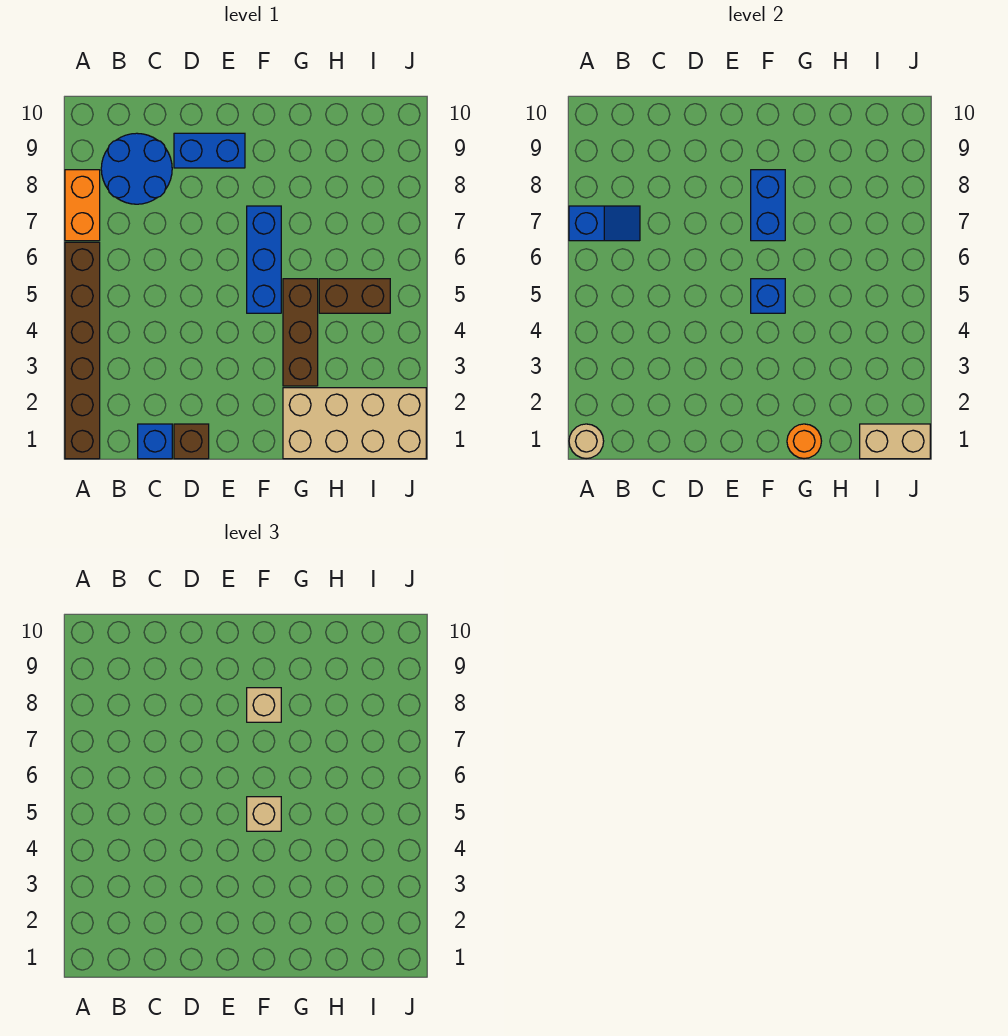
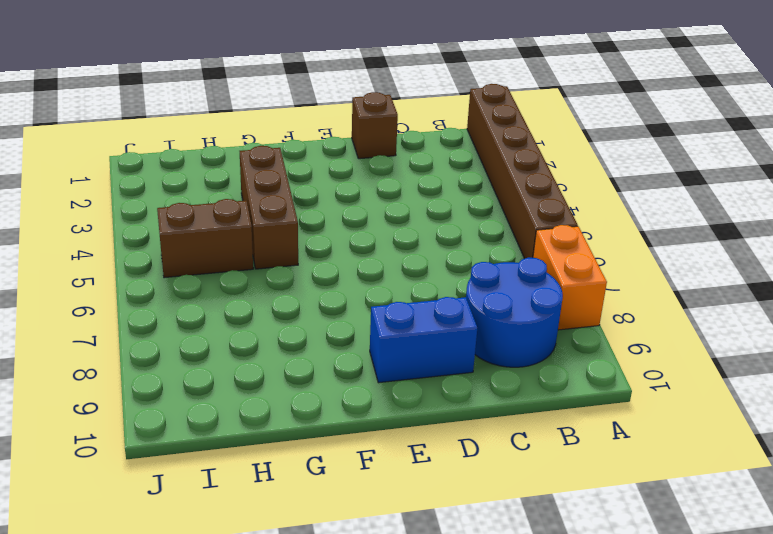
none -> blue 1x1 brick [138,424,172,459]
none -> blue 1x3 brick [247,206,281,313]
none -> tan 2x4 brick [283,388,426,459]

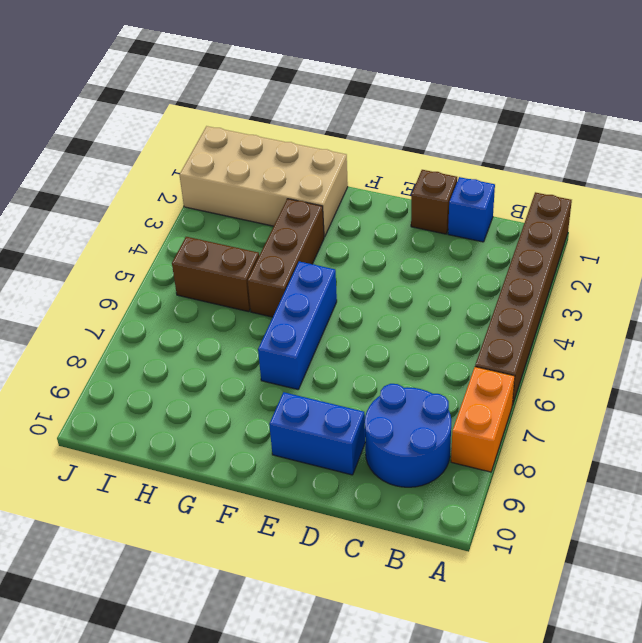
none -> tan 1x1 round brick [569,424,604,459]
none -> blue 1x2 slope [569,206,640,241]
none -> blue 1x1 brick [751,279,785,313]

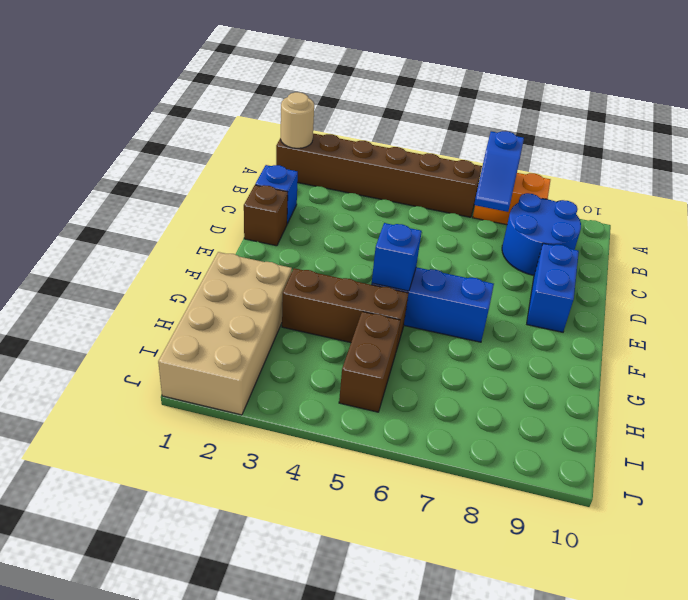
none -> blue 1x2 brick [751,170,785,241]
none -> orange 1x1 round brick [787,424,821,459]
none -> tan 1x2 brick [860,424,930,459]

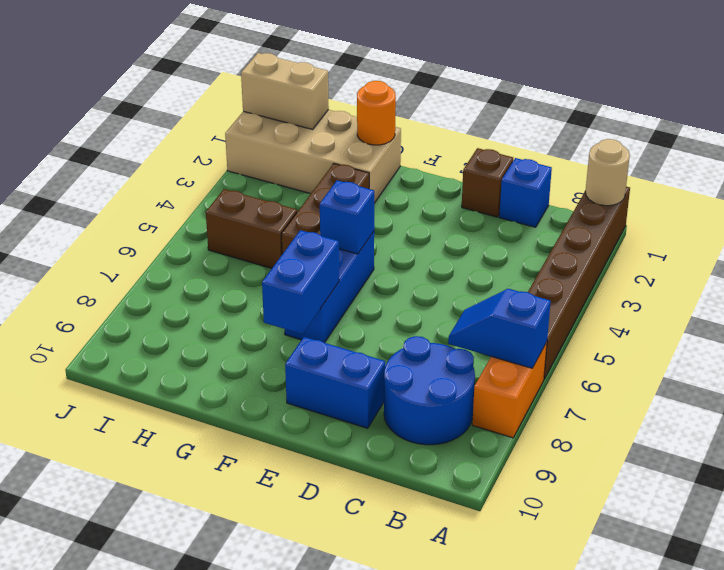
none -> tan 1x1 brick [247,797,281,831]
none -> tan 1x1 brick [247,688,281,722]

